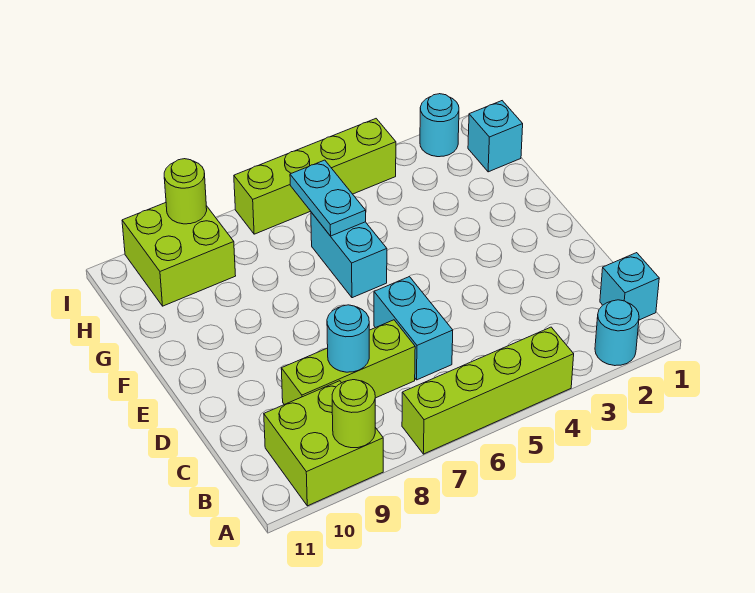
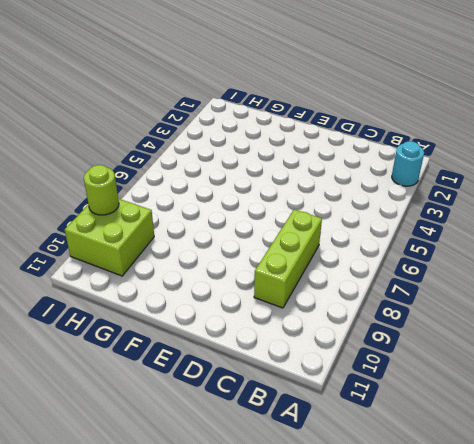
none -> lime 1x4 brick [402,327,574,454]
none -> lime 2x2 brick [264,381,383,506]
none -> cyan 1x1 brick [600,253,659,320]

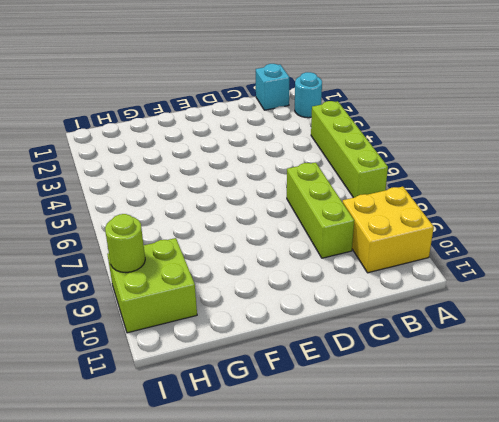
yellow 2x2 brick [343,187,434,273] -> lime 2x2 brick [264,381,383,506]
none -> cyan 1x2 brick [374,277,453,380]
none -> cyan 1x2 brick [311,212,387,298]
none -> cyan 1x1 brick [468,101,523,172]

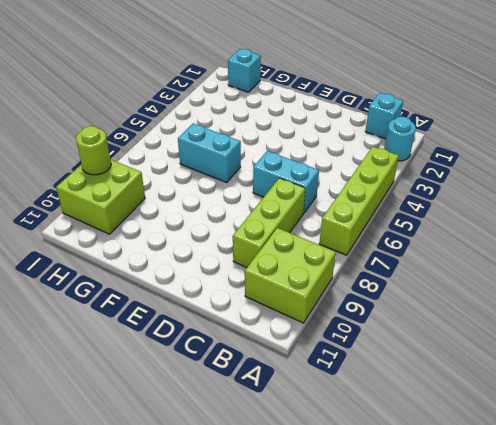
none -> cyan 1x1 round brick [420,94,459,157]
none -> lime 1x4 brick [234,119,396,234]
none -> lime 1x1 round brick [332,380,375,448]

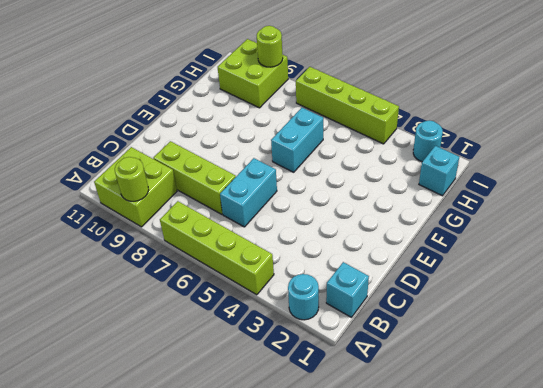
none -> cyan 1x1 round brick [327,305,369,372]
none -> cyan 1x2 plate [290,160,366,236]

